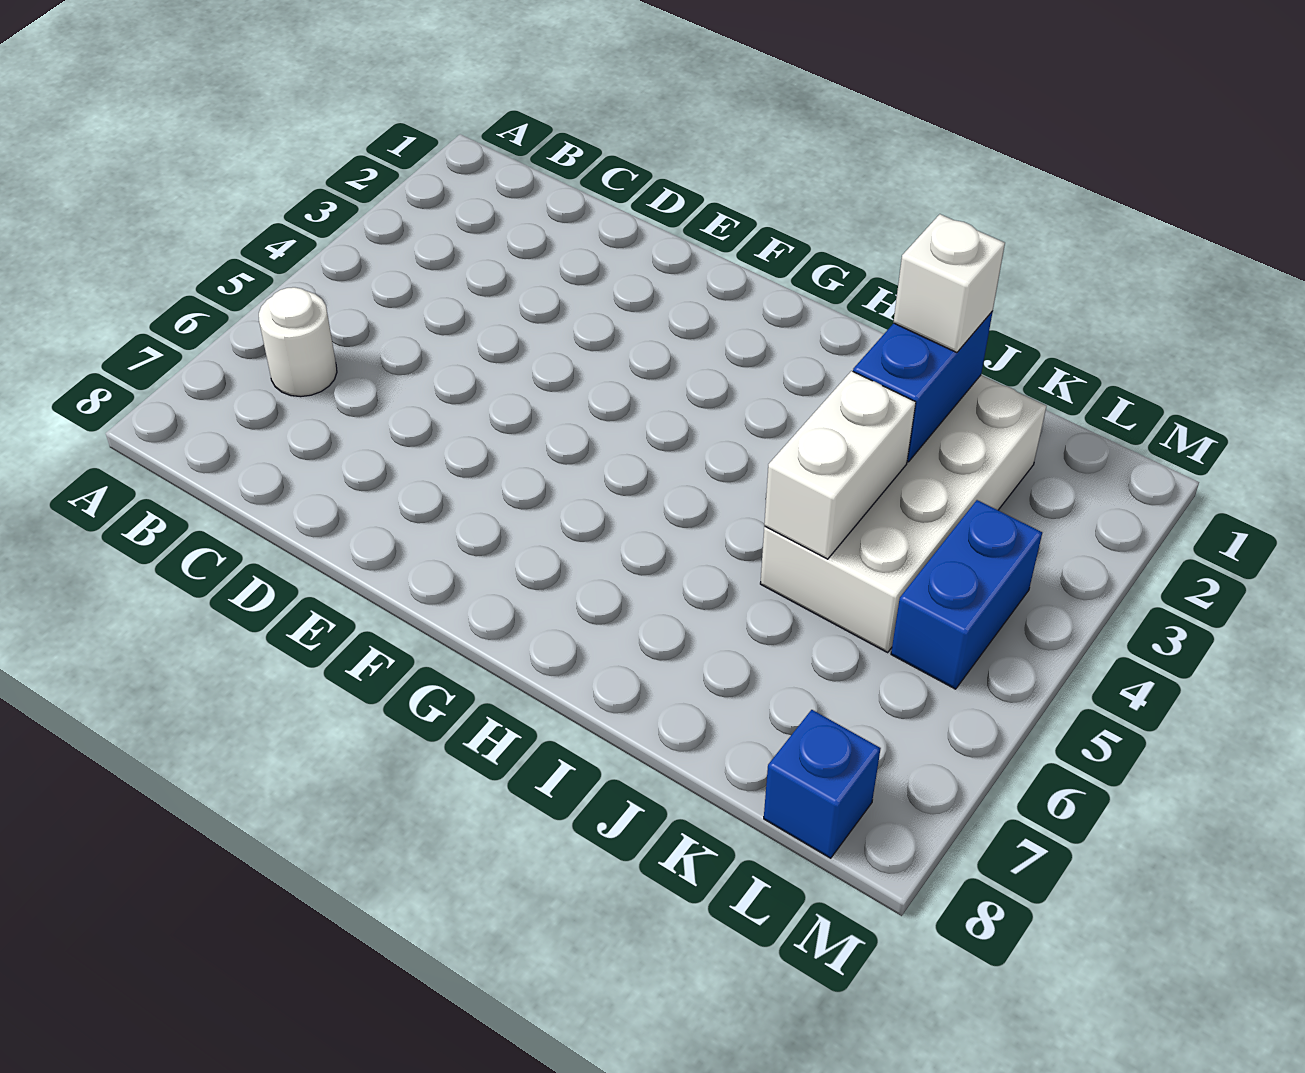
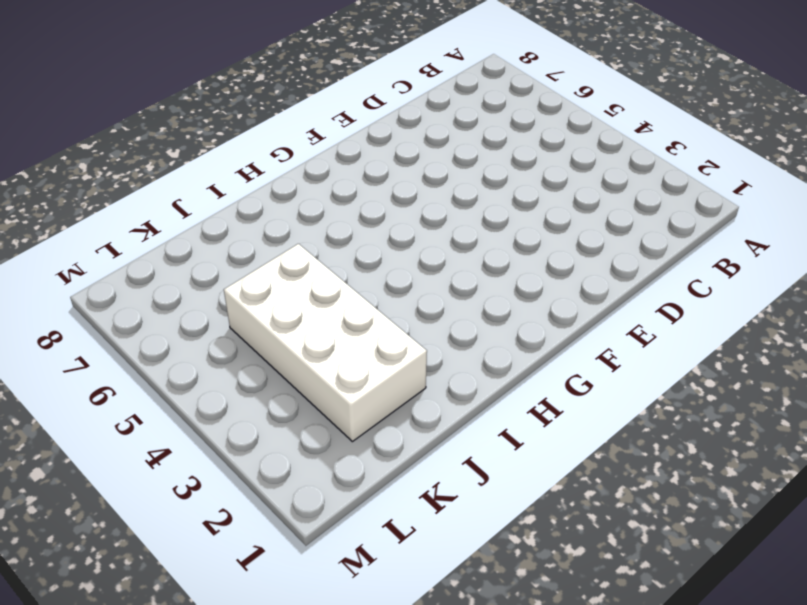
none -> white 1x1 round brick [259,287,337,397]
none -> blue 1x2 brick [891,500,1042,689]

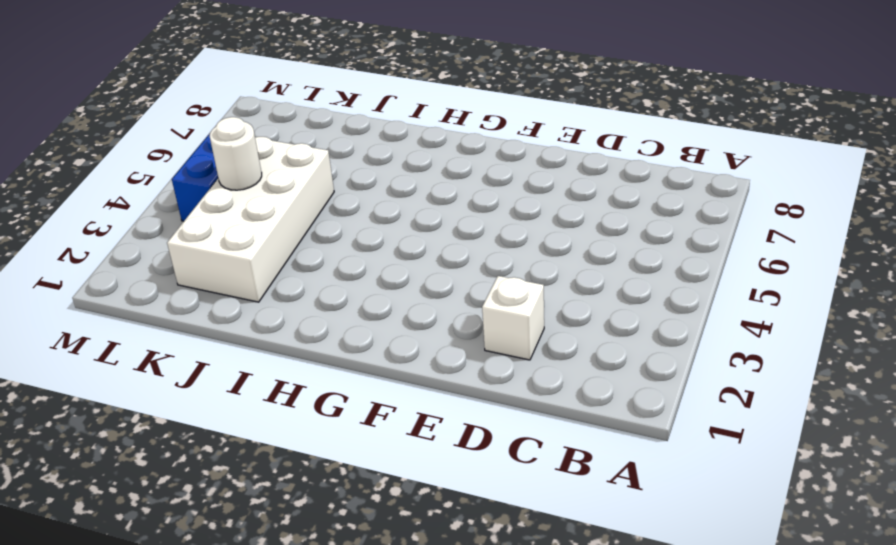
white 1x1 brick [482,276,544,360] -> white 1x1 brick moved to [893,214,1005,352]
white 1x1 round brick [210,117,262,190] -> white 1x1 round brick moved to [259,287,337,397]
none -> blue 1x1 brick [764,710,881,858]
none -> blue 1x2 brick [853,312,993,462]

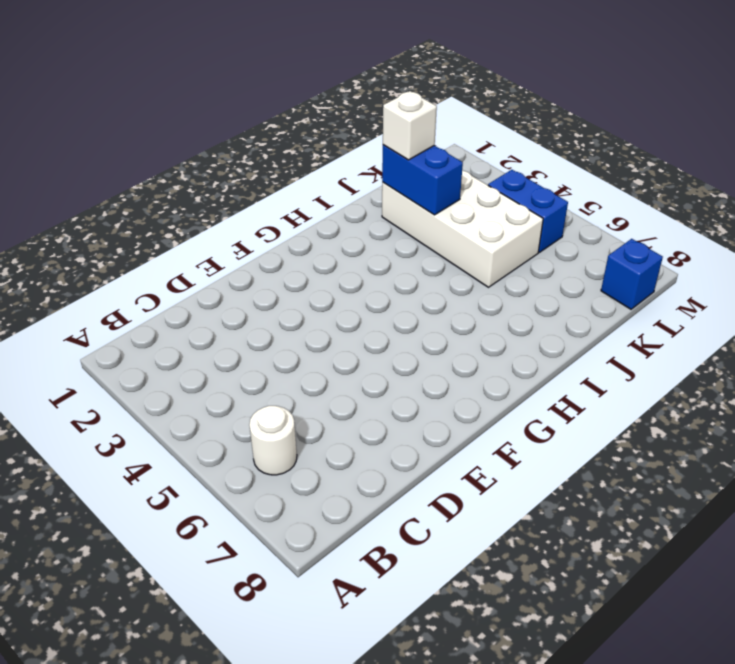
none -> white 1x2 brick [764,371,916,559]

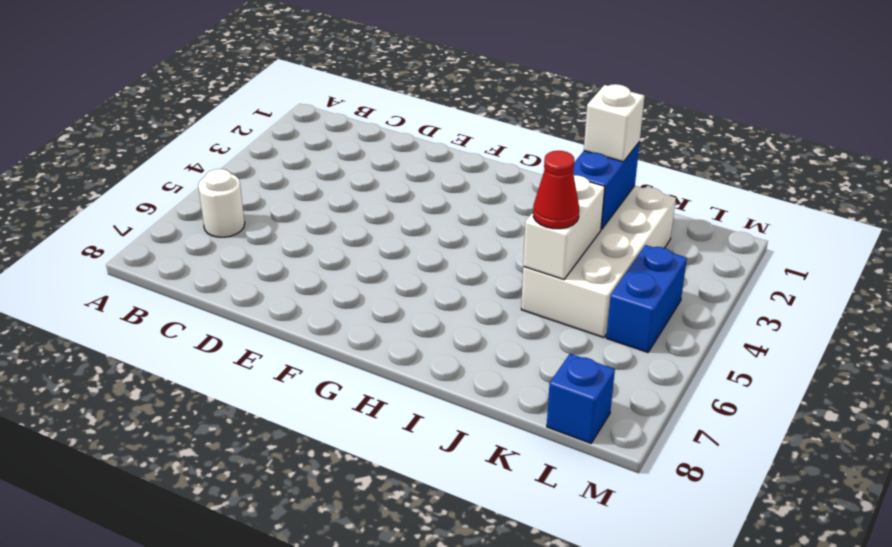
red 1x1 cone [533,151,579,229] -> none

